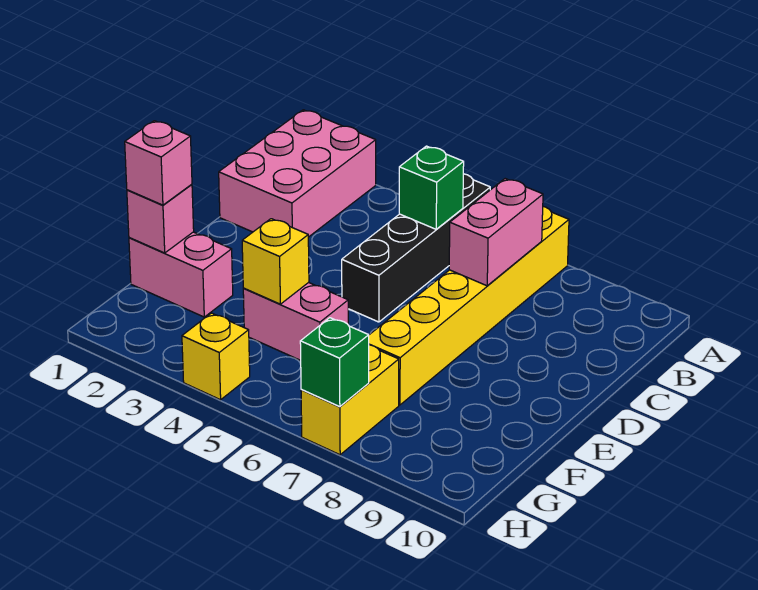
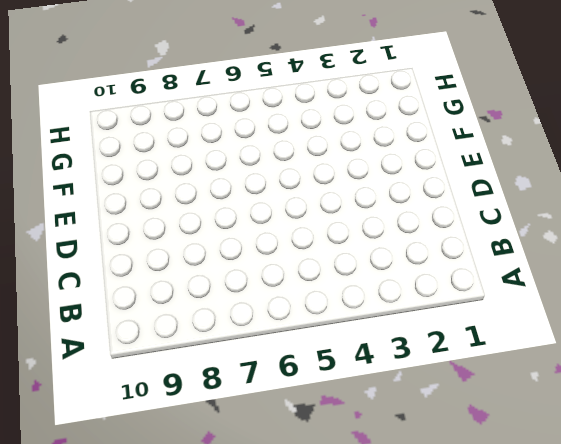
none -> pink 2x3 brick [219,110,376,237]
none -> black 1x4 brick [342,174,490,322]
none -> yellow 1x6 brick [369,207,569,405]

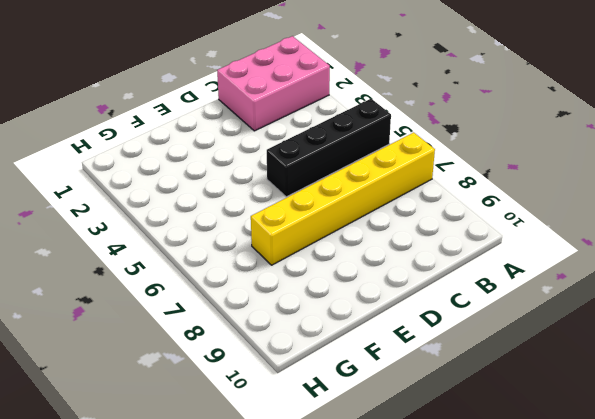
none -> pink 1x2 brick [129,232,233,317]
none -> pink 1x2 brick [243,282,348,360]
none -> yellow 1x2 brick [301,345,399,455]

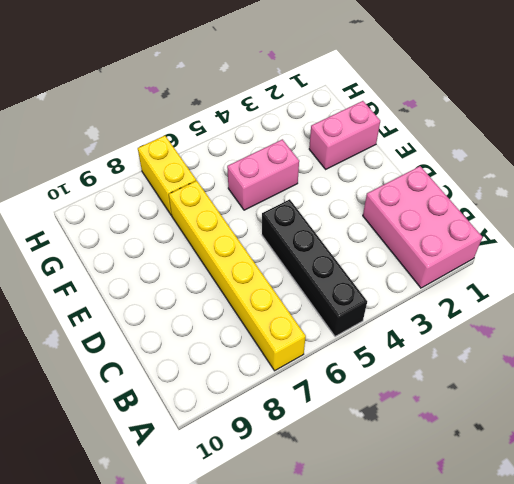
none -> yellow 1x1 brick [182,313,250,400]
none -> green 1x1 brick [399,146,464,229]
none -> pink 1x2 brick [449,179,543,286]

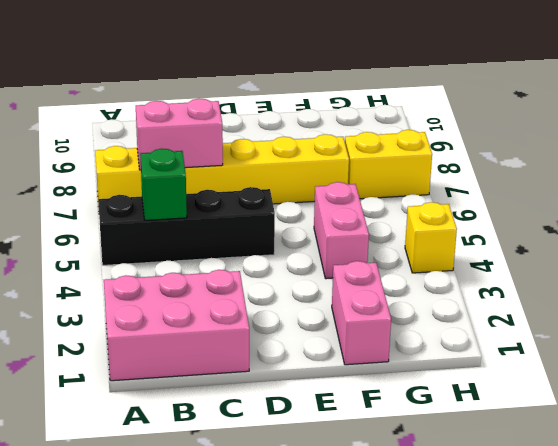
none -> pink 1x1 brick [127,184,194,253]
none -> yellow 1x1 brick [242,219,309,304]
none -> green 1x1 brick [300,318,369,407]

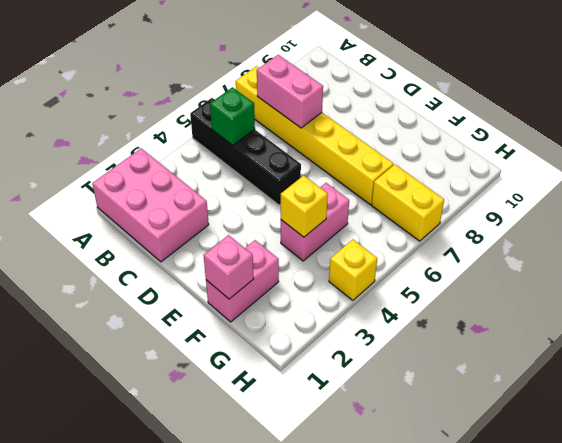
none -> green 1x1 brick [300,318,369,407]
none -> pink 1x1 brick [125,121,192,205]

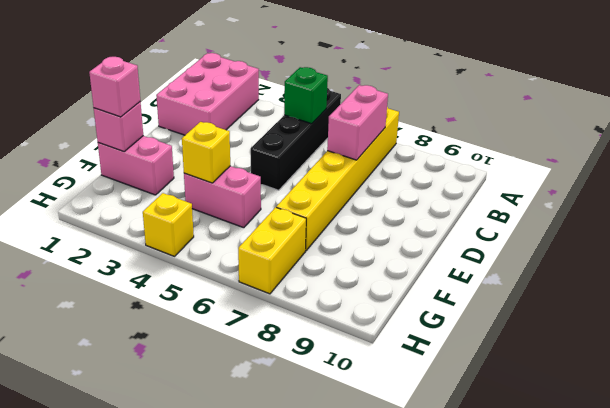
none -> green 1x1 brick [300,318,369,407]

